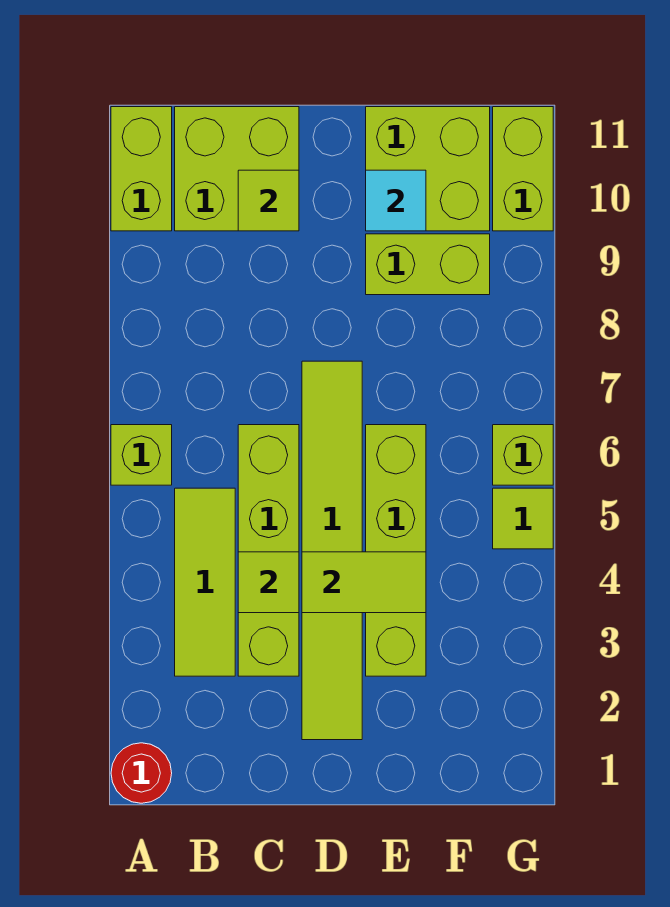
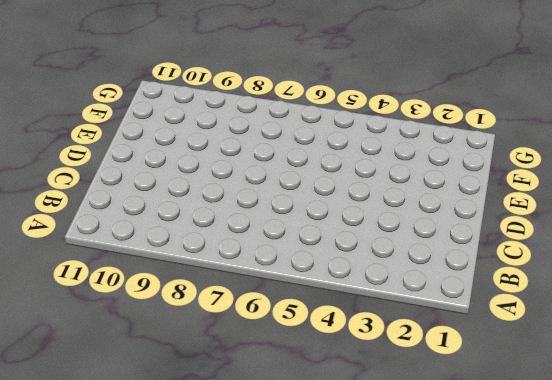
none -> red 1x1 round brick [111,743,172,803]
none -> lime 1x1 brick [111,425,172,485]
none -> lime 1x2 brick [111,107,172,231]

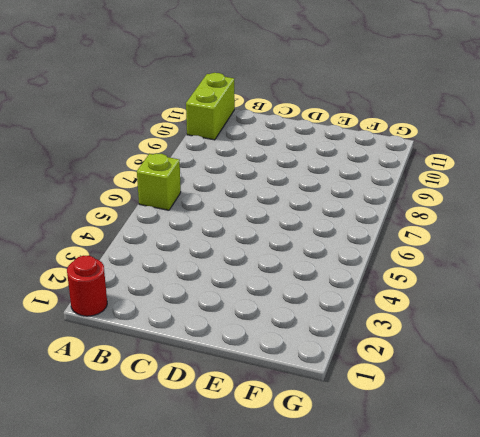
none -> lime 1x3 tile [175,488,235,676]
none -> lime 2x2 brick [175,107,299,231]
none -> lime 1x4 brick [238,425,299,676]

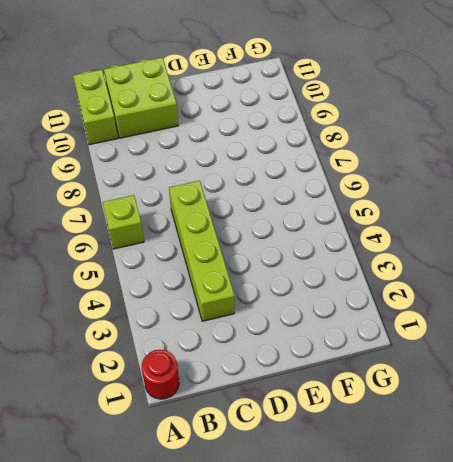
none -> lime 1x3 tile [175,488,235,676]
none -> lime 1x6 tile [302,361,362,740]
none -> lime 1x4 brick [366,425,426,676]

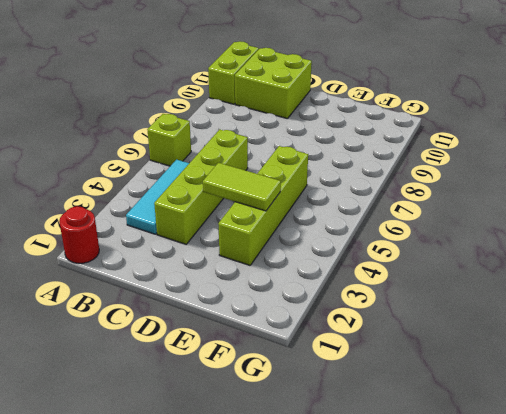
cyan 1x3 tile [126,159,189,234] -> lime 1x3 tile [175,488,235,676]
none -> lime 1x6 tile [302,361,362,740]
none -> lime 1x2 brick [366,234,490,295]
none -> lime 2x2 brick [366,107,490,231]

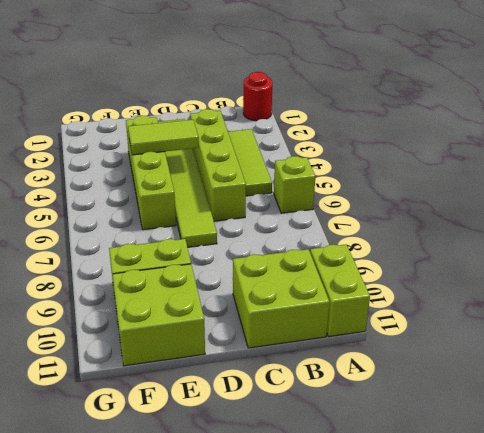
none -> lime 1x1 tile [493,488,553,549]
none -> lime 1x1 brick [493,425,553,485]
none -> lime 1x2 brick [493,107,553,231]

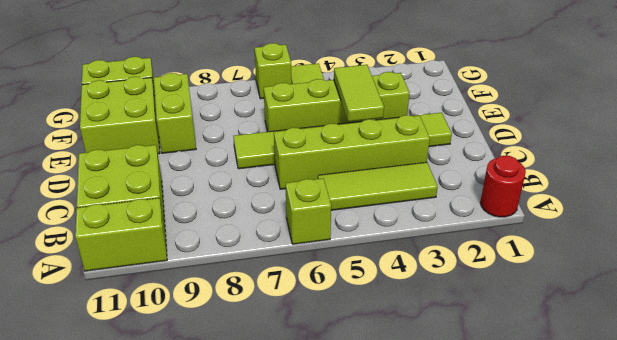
none -> lime 1x1 tile [238,552,299,613]
none -> lime 1x1 tile [238,170,299,231]
none -> cyan 1x1 tile [366,170,426,231]

